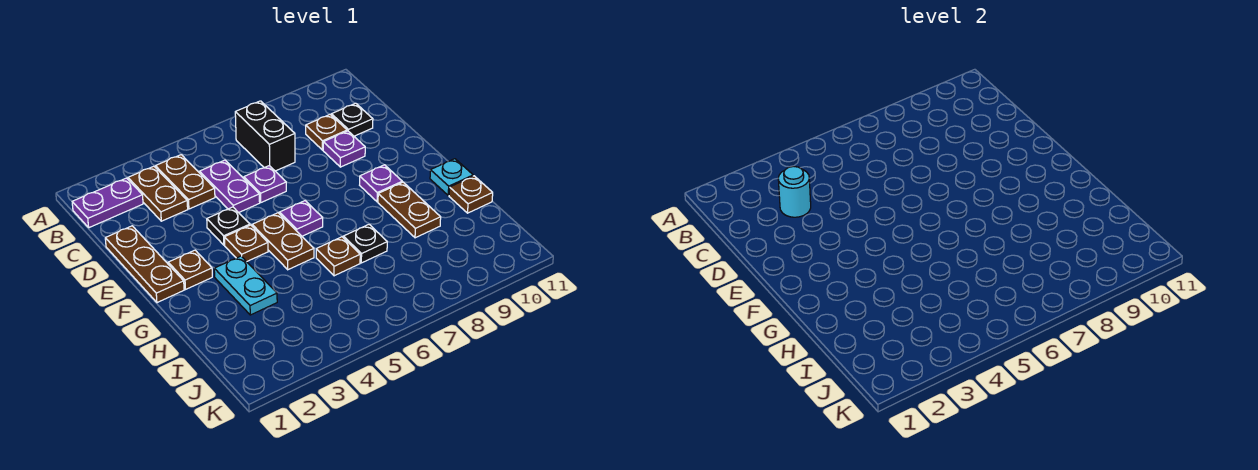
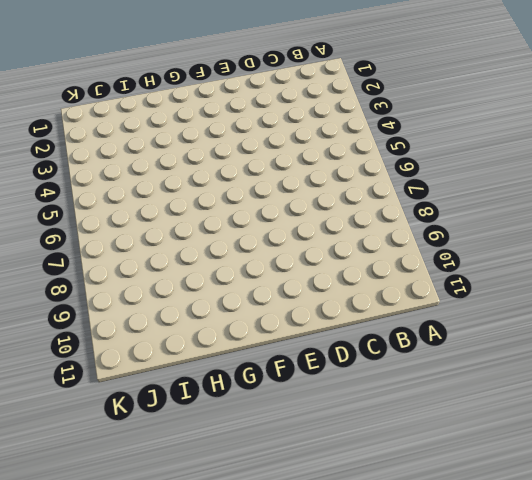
none -> purple 1x2 plate [72,178,143,228]
none -> brown 1x2 plate [128,166,188,221]
none -> brown 1x2 plate [155,155,215,209]

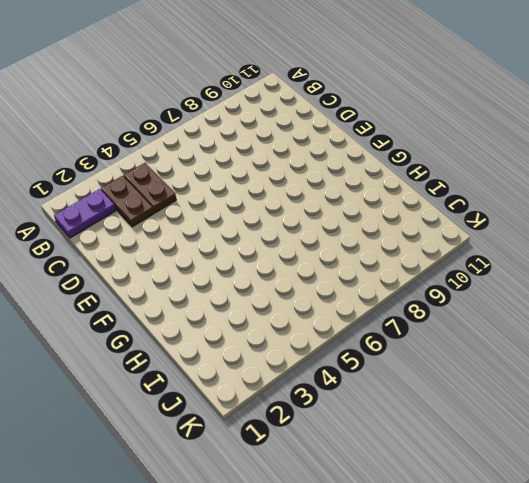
none -> black 1x2 brick [235,101,295,171]
none -> purple 1x2 plate [200,160,260,213]
none -> brown 1x1 plate [306,115,347,150]

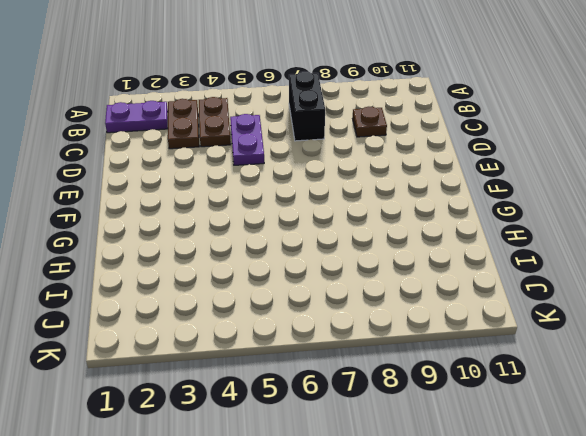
none -> black 1x1 plate [331,103,373,136]
none -> brown 1x3 plate [105,226,184,303]
none -> purple 1x1 plate [244,166,286,202]

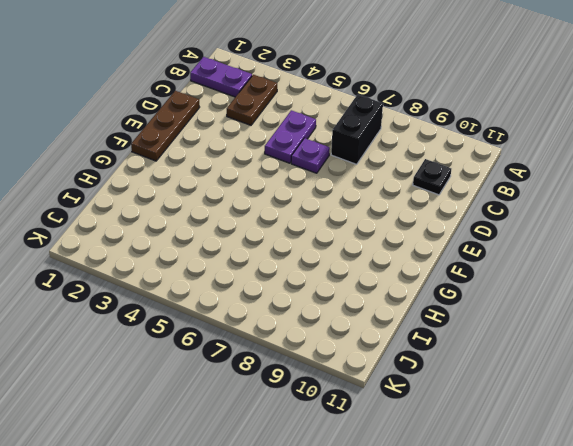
none -> brown 1x2 plate [155,155,215,209]
none -> brown 1x1 plate [306,115,347,150]
none -> purple 1x1 plate [323,131,365,167]

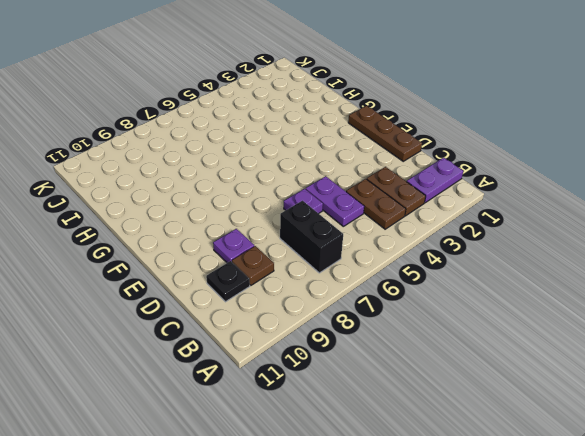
none -> black 1x1 plate [207,207,250,245]
none -> brown 1x1 plate [168,250,212,289]
none -> brown 1x1 plate [224,225,268,262]

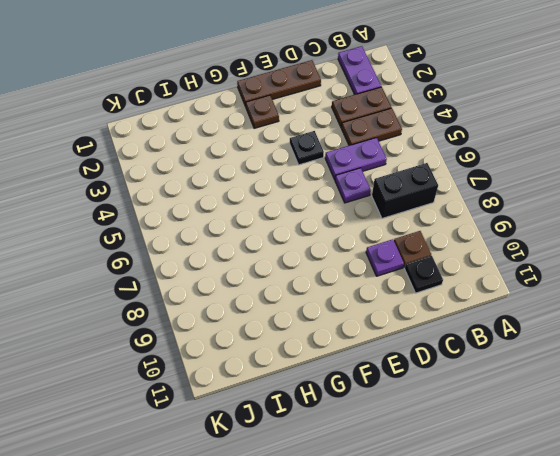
none -> brown 1x1 plate [224,225,268,262]
none -> brown 1x2 plate [252,213,314,270]
none -> purple 1x1 plate [279,201,323,236]

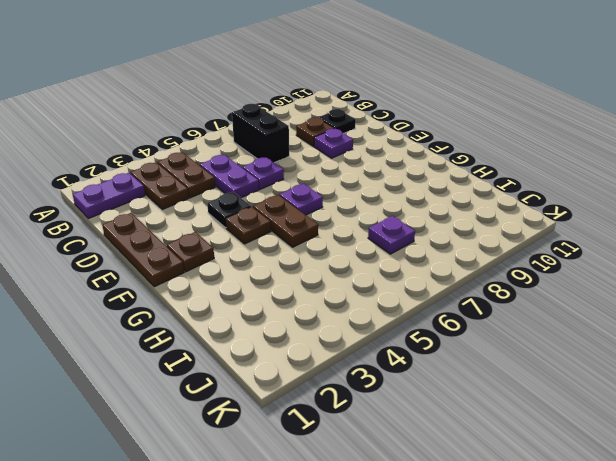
purple 1x1 plate [368,216,415,254] -> purple 1x1 plate moved to [360,165,402,202]
none -> cyan 1x2 plate [214,256,277,315]
none -> brown 1x2 plate [378,182,441,238]
none -> cyan 1x1 plate [430,159,473,195]

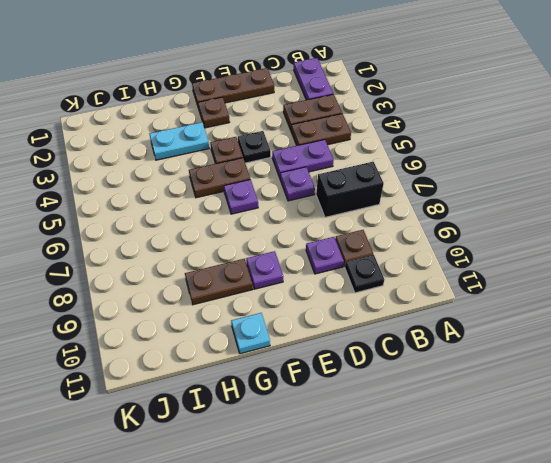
none -> brown 1x1 plate [316,237,360,276]
none -> black 1x1 plate [343,225,387,263]
none -> brown 1x1 plate [449,176,493,213]

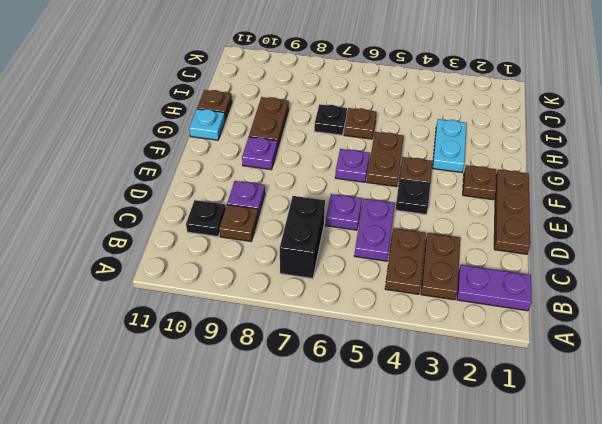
none -> cyan 1x1 round brick [778,166,811,217]

